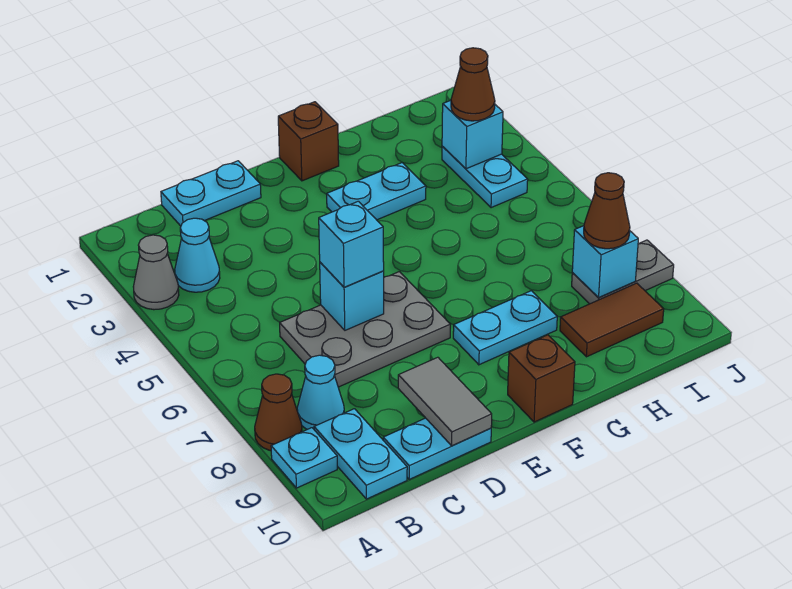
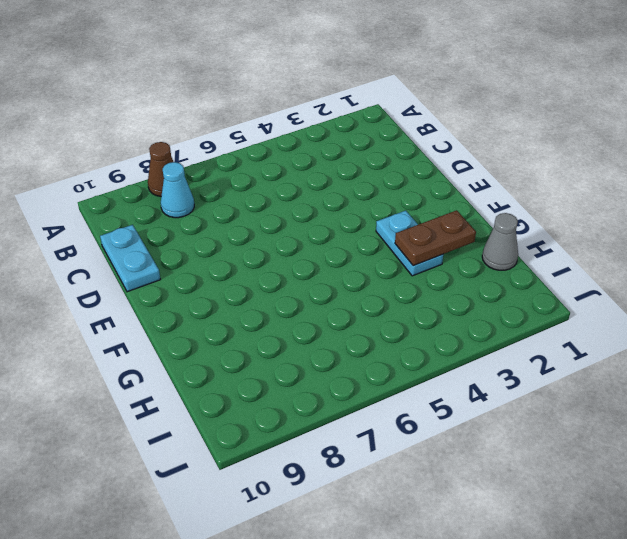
brown 1x2 plate [395,210,476,266] -> none
grey 1x1 cone [482,213,518,270] -> grey 1x1 cone moved to [133,235,179,310]
none -> cyan 1x1 plate [271,428,337,488]
none -> cyan 1x1 cone [175,218,220,292]
none -> cyan 1x2 plate [314,409,407,499]

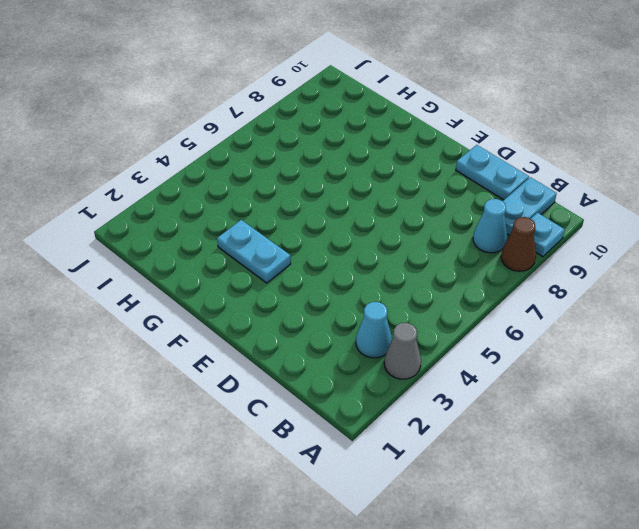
none -> cyan 1x2 plate [161,161,261,226]
none -> grey 2x3 plate [280,272,450,387]
none -> brown 1x1 brick [278,102,339,181]

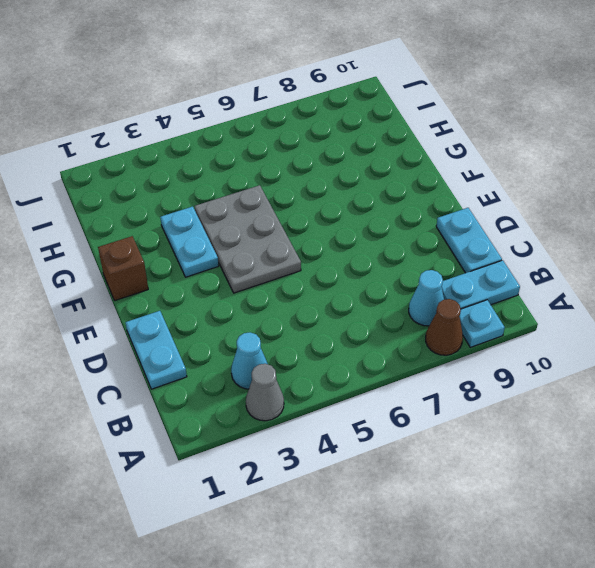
grey 2x3 plate [195,185,301,293] -> grey 2x3 plate moved to [280,272,450,387]
none -> cyan 1x2 plate [453,291,557,365]
none -> brown 1x1 brick [508,335,575,422]
none -> brown 1x2 tile [560,283,664,357]

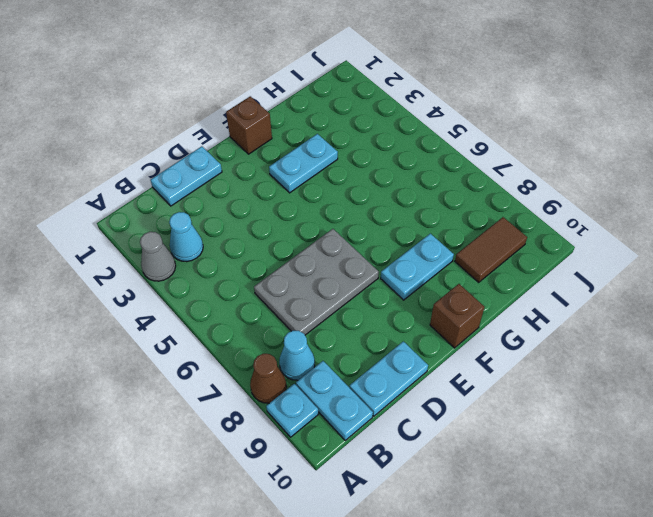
none -> cyan 1x2 plate [442,146,528,208]
none -> grey 1x2 plate [572,240,674,304]
none -> cyan 1x1 brick [320,262,384,330]

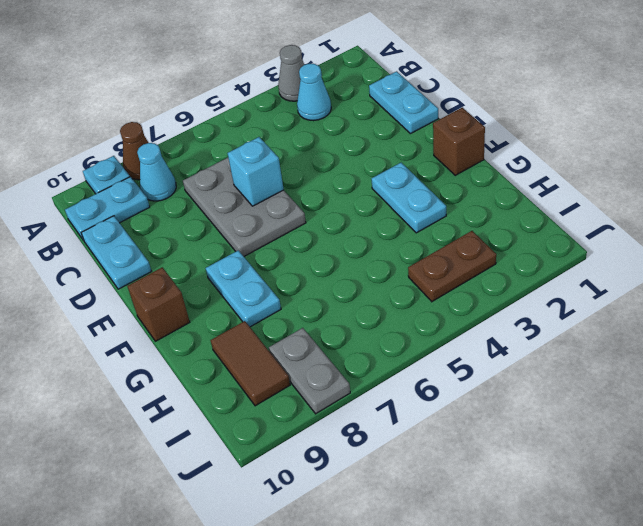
brown 1x2 plate [408,231,496,302] -> cyan 1x2 plate [442,146,528,208]
none -> grey 1x2 tile [398,357,492,446]
none -> cyan 1x1 brick [442,100,503,169]
none -> cyan 1x1 brick [572,226,638,298]

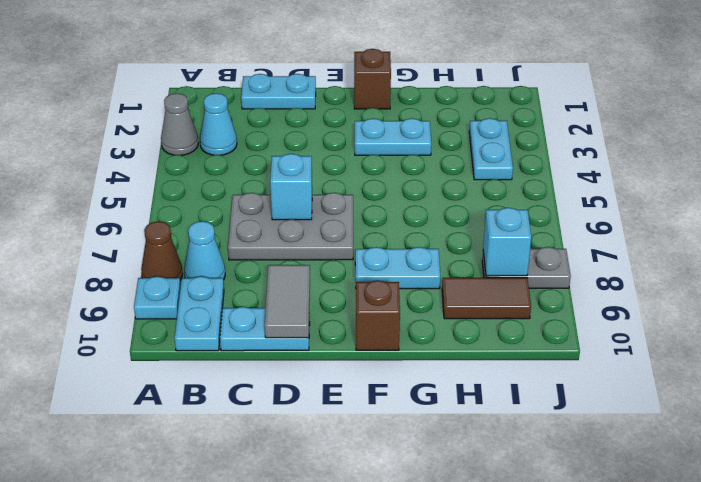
none -> cyan 1x1 brick [442,100,503,169]
none -> cyan 1x1 brick [319,201,384,287]
none -> brown 1x1 cone [451,48,495,121]

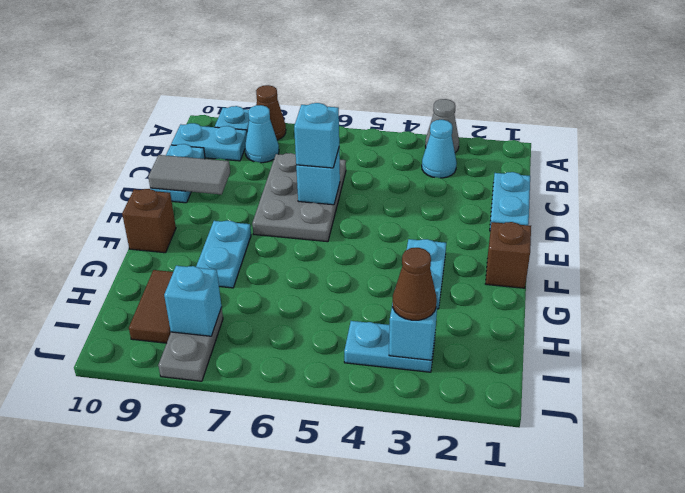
none -> brown 1x1 cone [584,173,630,249]

